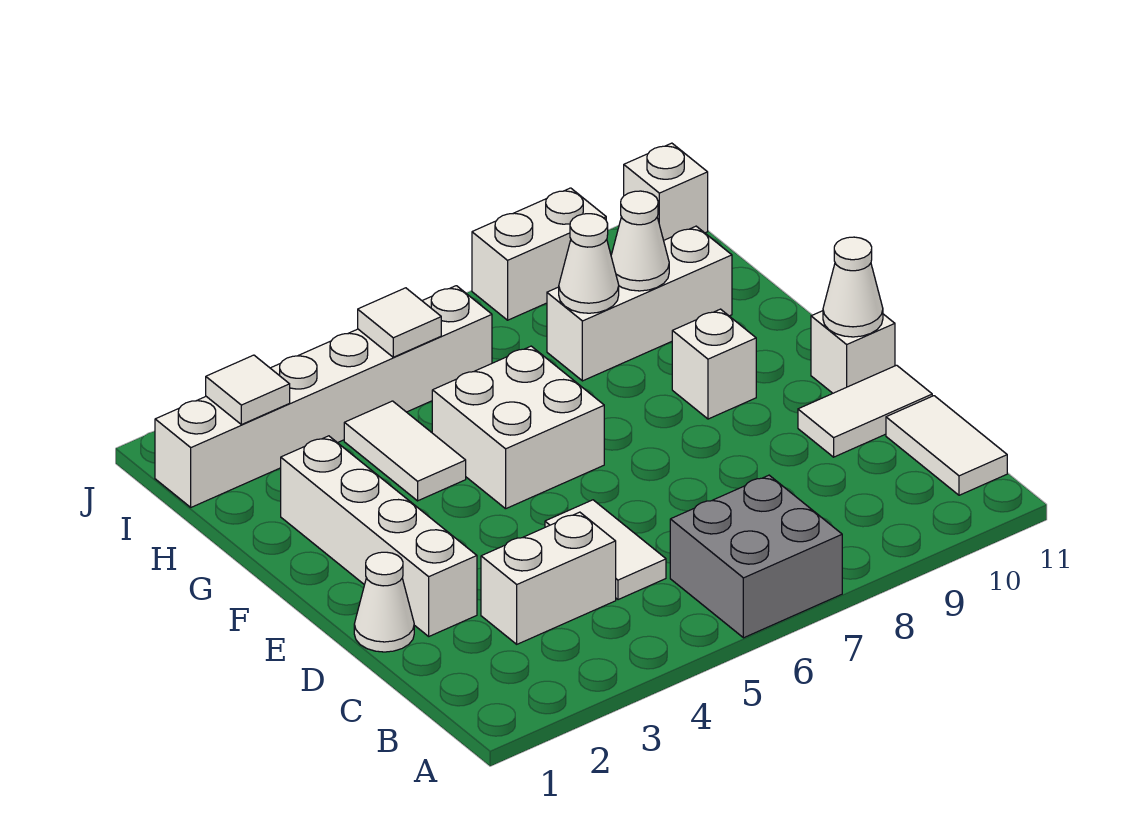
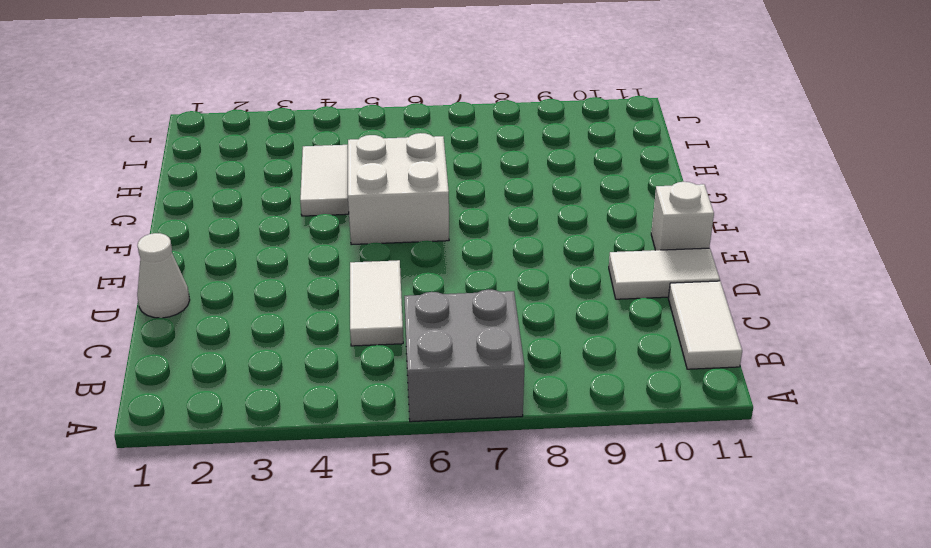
none -> white 1x2 brick [481,512,616,644]
none -> white 1x4 brick [281,436,477,636]
none -> white 1x1 brick [672,309,756,419]

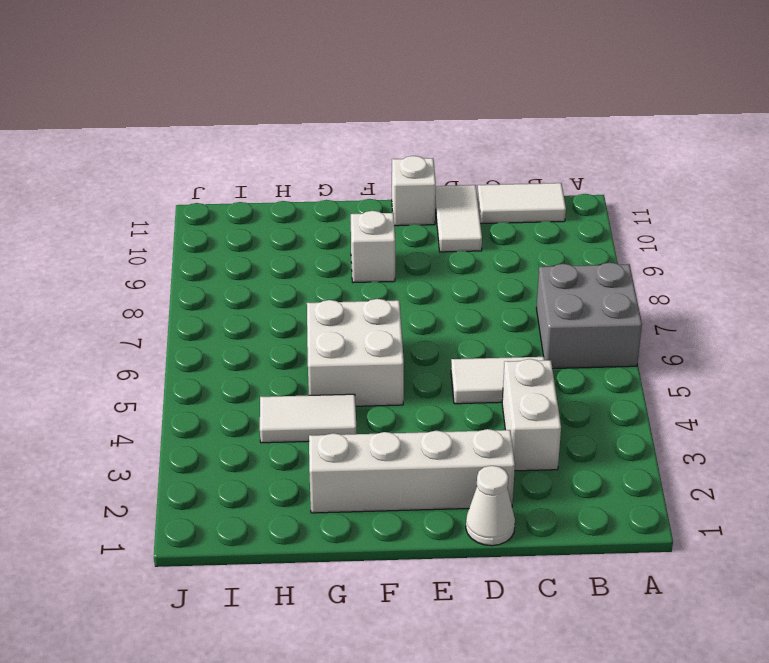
none -> white 1x3 brick [547,226,732,381]
none -> white 1x6 brick [155,286,492,507]
none -> white 1x2 brick [472,188,606,320]

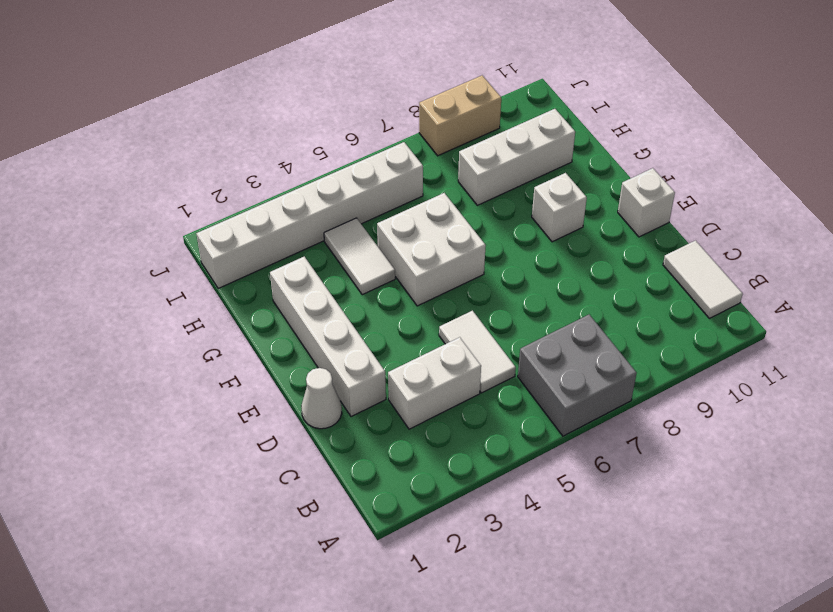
tan 1x2 brick [419,76,501,156] -> white 1x2 brick [472,188,606,320]
none -> white 1x2 tile [798,365,932,457]
none -> white 1x1 brick [624,143,708,240]
none -> white 1x1 cone [823,237,883,337]

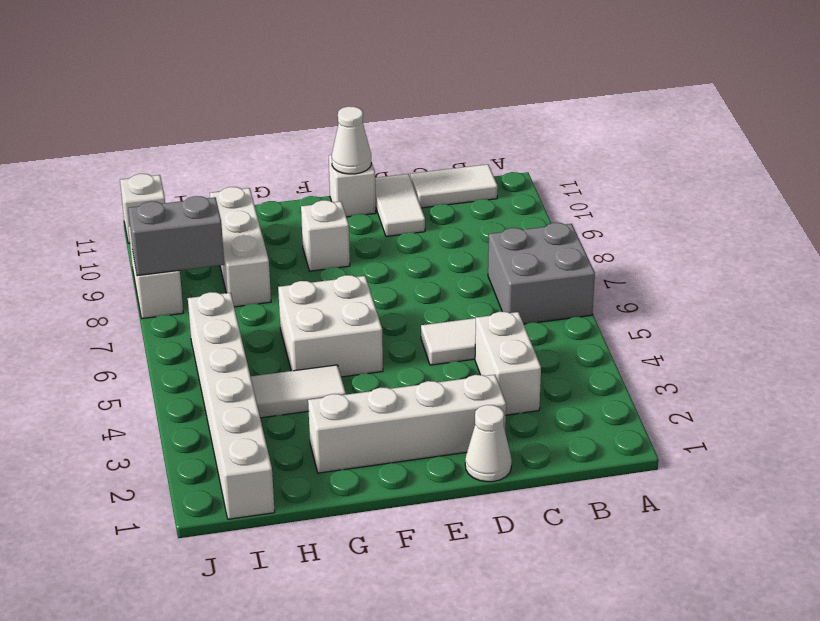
grey 1x2 brick [128,196,224,276] -> none
none -> white 1x1 cone [559,214,619,313]
none -> white 1x1 cone [611,191,669,291]
none -> white 1x1 tile [206,355,290,425]

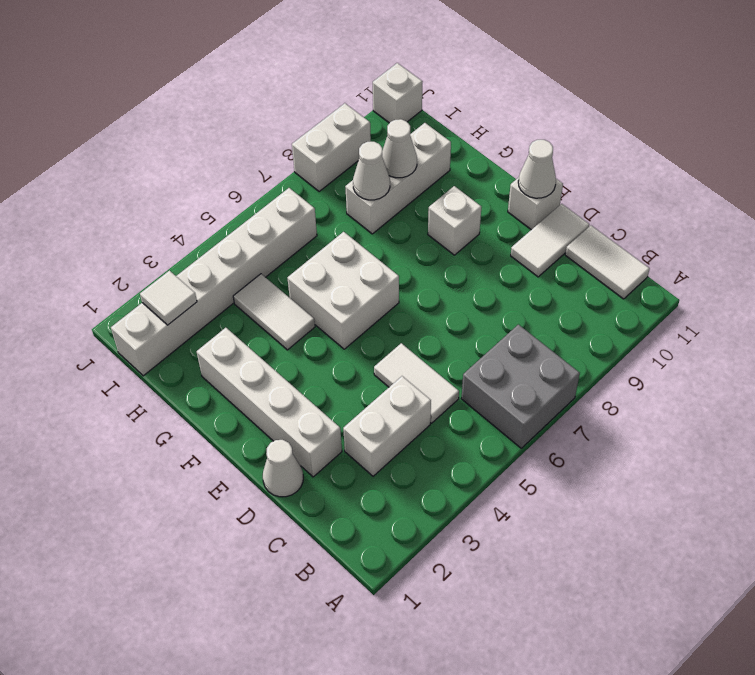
none -> white 1x1 tile [358,288,441,357]

